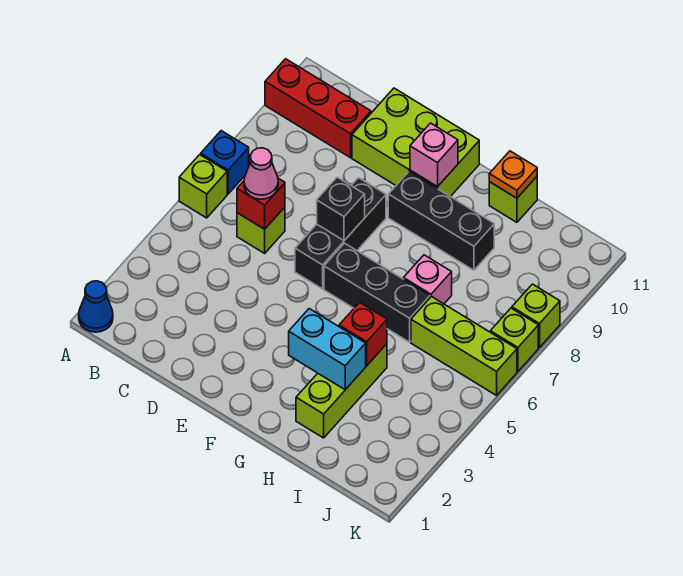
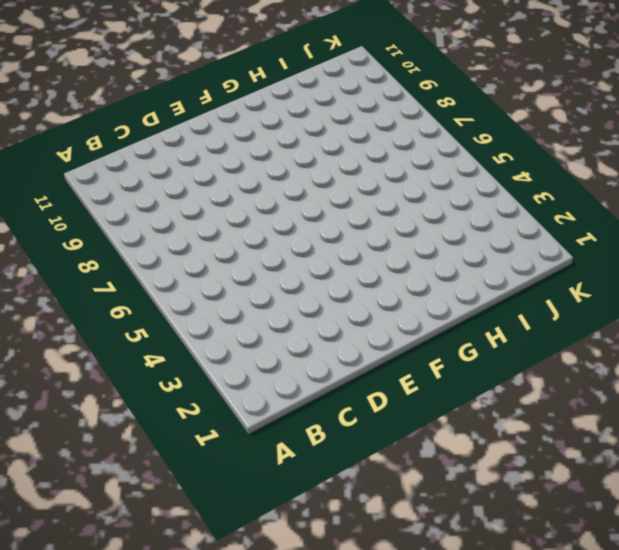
none -> blue 1x1 cone [79,281,113,332]
none -> lime 1x1 brick [179,155,227,218]
none -> blue 1x1 brick [201,131,249,194]

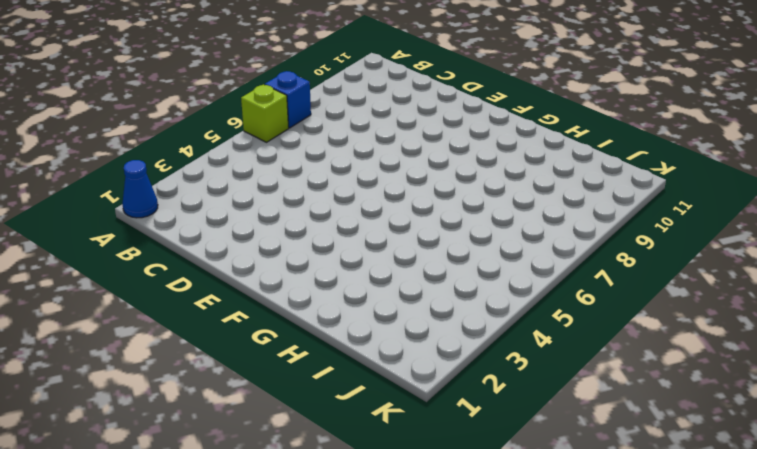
none -> red 1x3 brick [265,59,371,158]
none -> lime 1x1 brick [237,207,285,253]
none -> lime 2x3 brick [352,88,479,197]

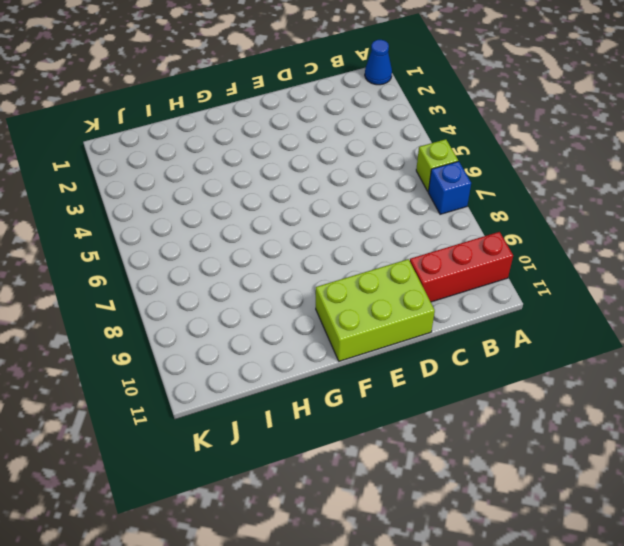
none -> lime 1x1 brick [237,207,285,253]
none -> black 1x3 brick [295,178,386,289]
none -> black 1x3 brick [324,243,430,342]

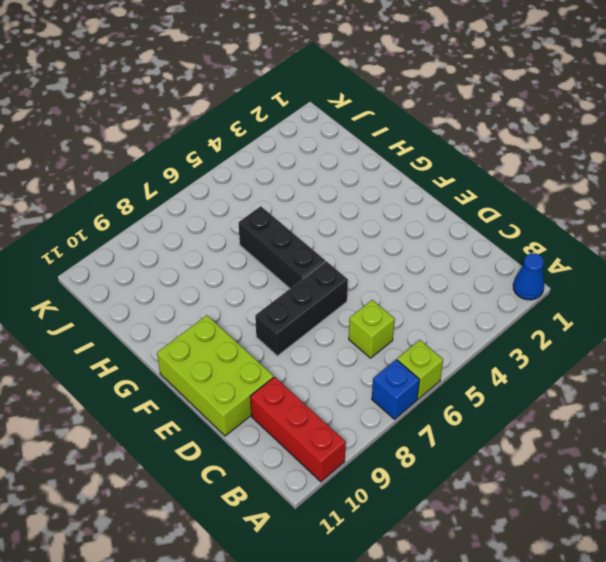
none -> black 1x3 brick [388,172,494,270]
none -> lime 1x3 brick [296,344,387,438]
none -> pink 1x1 brick [404,255,452,304]

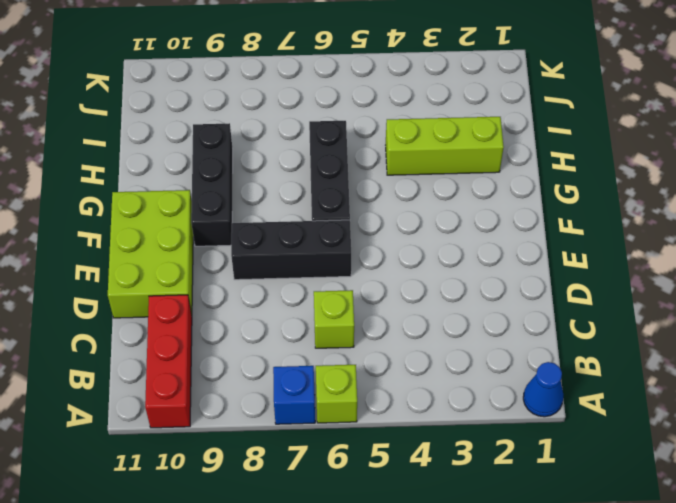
none -> pink 1x1 brick [404,255,452,304]
none -> lime 1x1 brick [489,177,537,222]
none -> lime 1x3 brick [411,297,517,395]

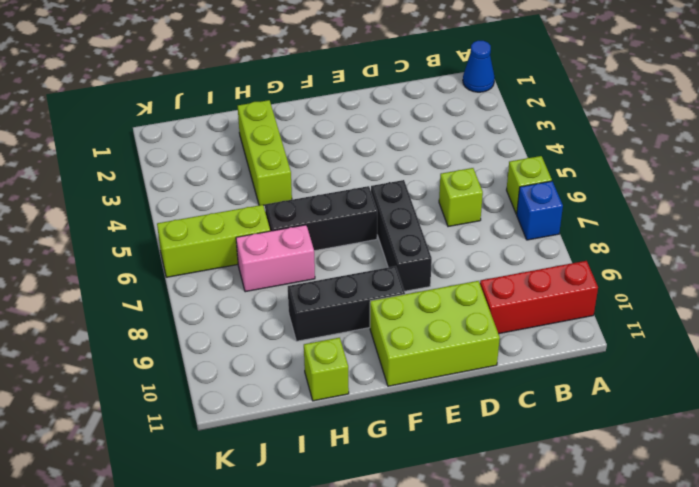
pink 1x2 brick [236,225,315,292] -> pink 1x1 brick [404,255,452,304]
none -> lime 1x1 brick [490,308,538,371]
none -> lime 1x1 brick [512,284,560,348]
none -> red 1x1 brick [237,178,285,229]

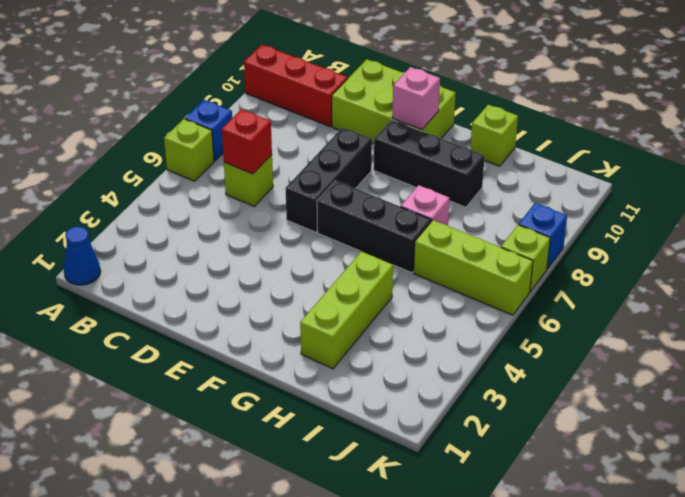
blue 1x1 brick [519,203,567,269] -> lime 1x1 brick [512,284,560,348]
none -> black 1x1 brick [317,177,365,241]
none -> cyan 1x2 brick [289,309,366,390]
none -> red 1x1 brick [339,302,387,366]

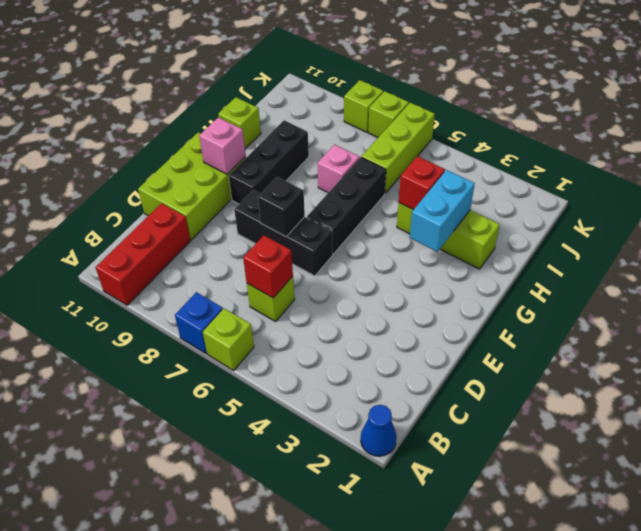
none -> orange 1x1 plate [489,151,537,198]
none -> pink 1x1 cone [244,148,278,199]

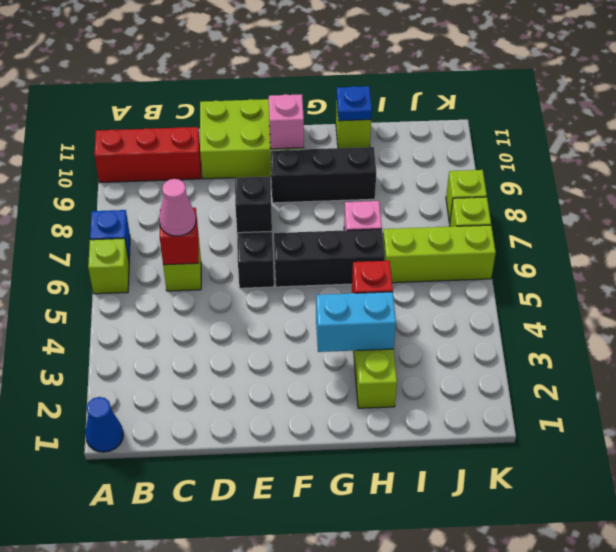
blue 1x1 plate [337,86,372,121] -> orange 1x1 plate [489,151,537,198]

